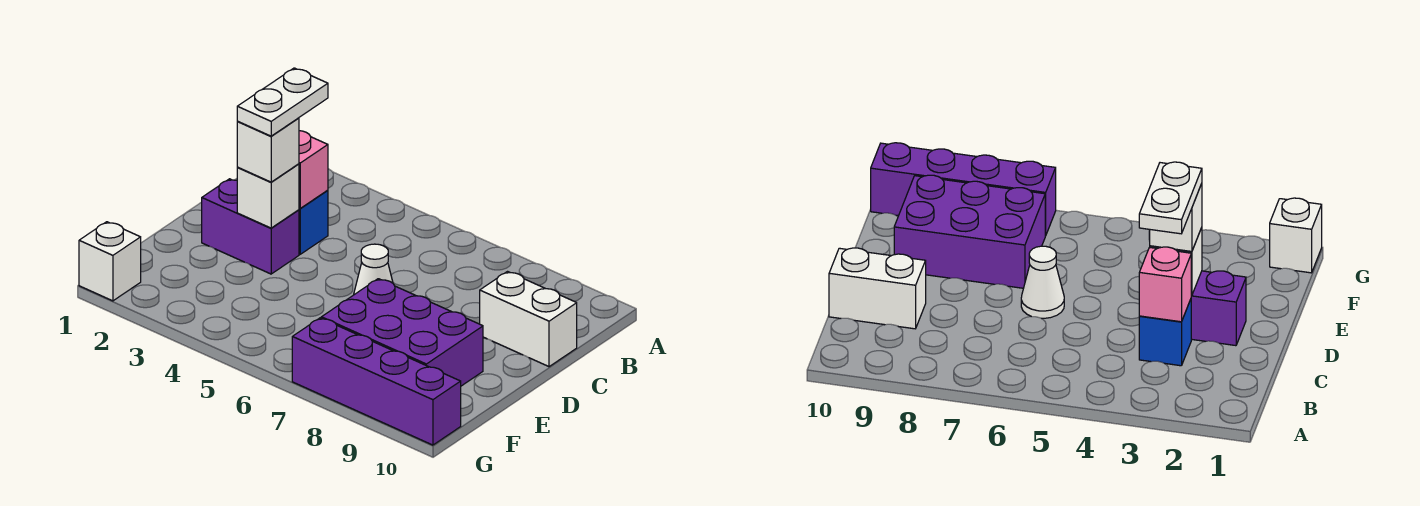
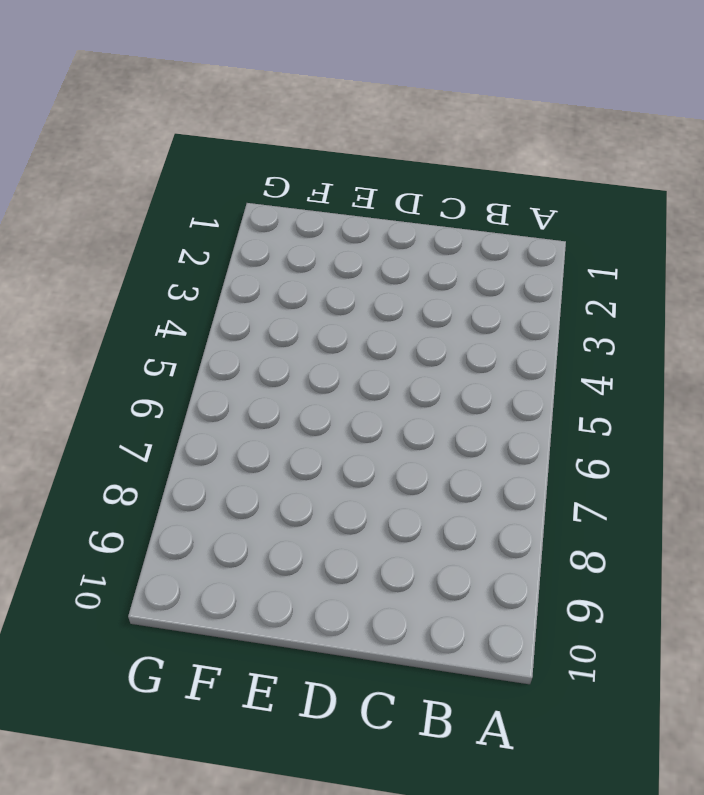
none -> blue 1x1 brick [299,190,328,254]
none -> white 1x2 brick [480,272,577,367]

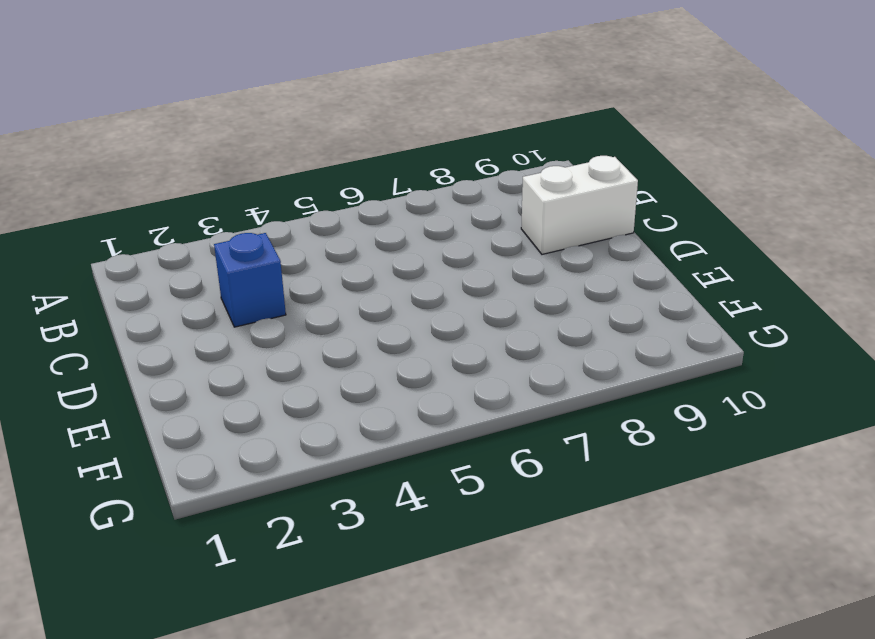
none -> purple 1x2 brick [202,179,299,274]
none -> white 1x1 cone [354,244,393,295]

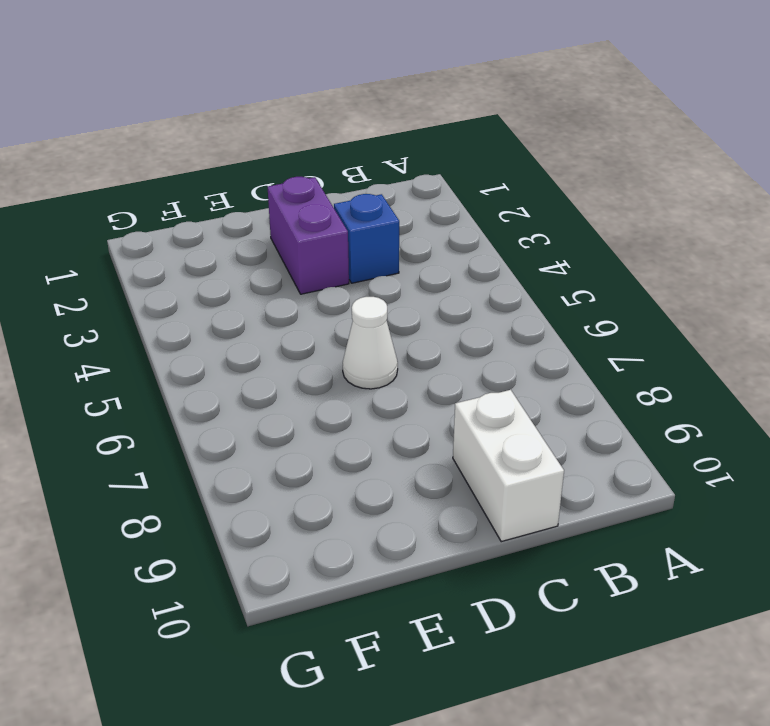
none -> purple 2x3 brick [321,279,483,386]
none -> white 1x1 brick [79,222,141,301]

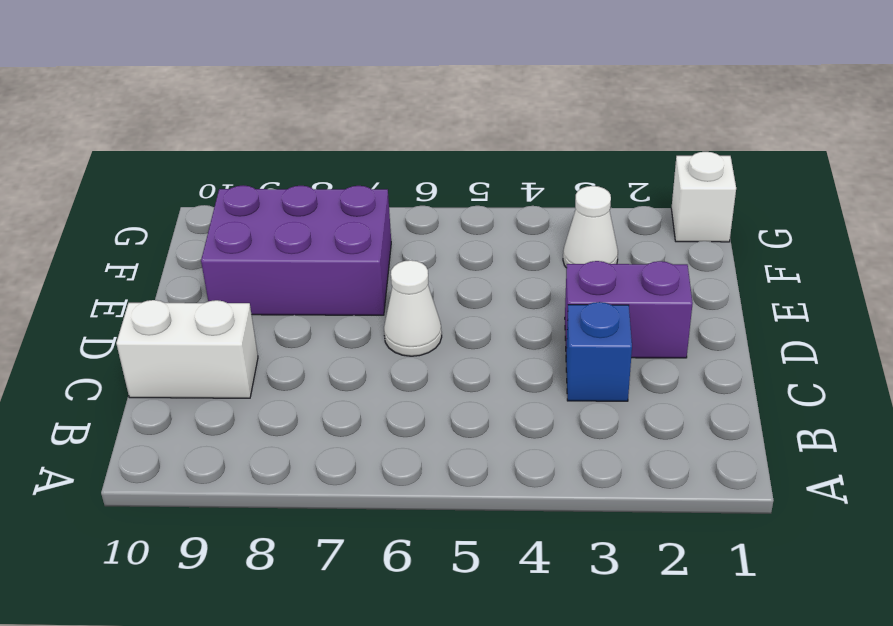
white 1x1 cone [563,186,618,268] -> none
none -> purple 1x4 brick [292,318,461,445]
none -> pink 1x1 brick [299,131,328,208]

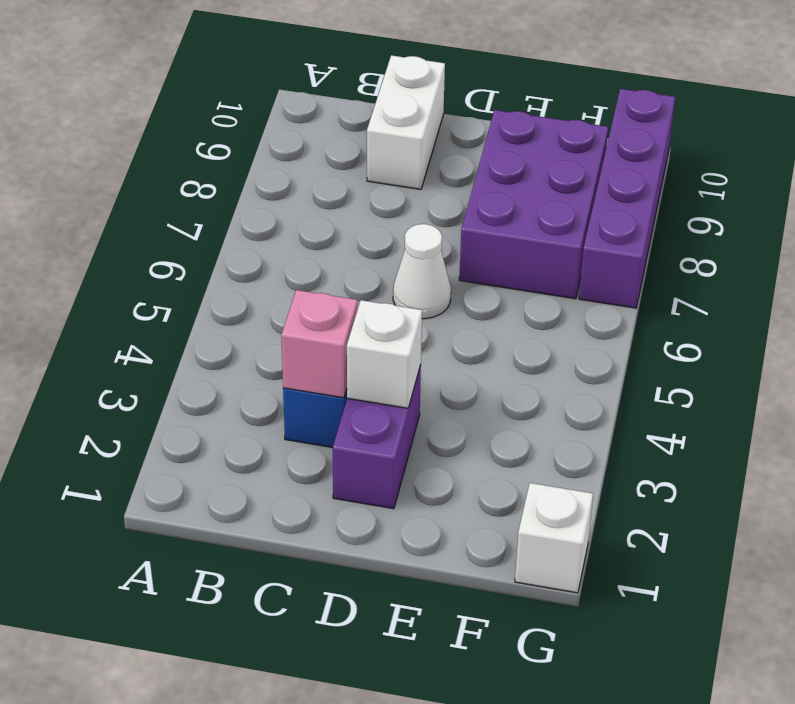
none -> white 1x1 brick [237,118,299,182]
none -> white 1x2 plate [237,68,328,136]

